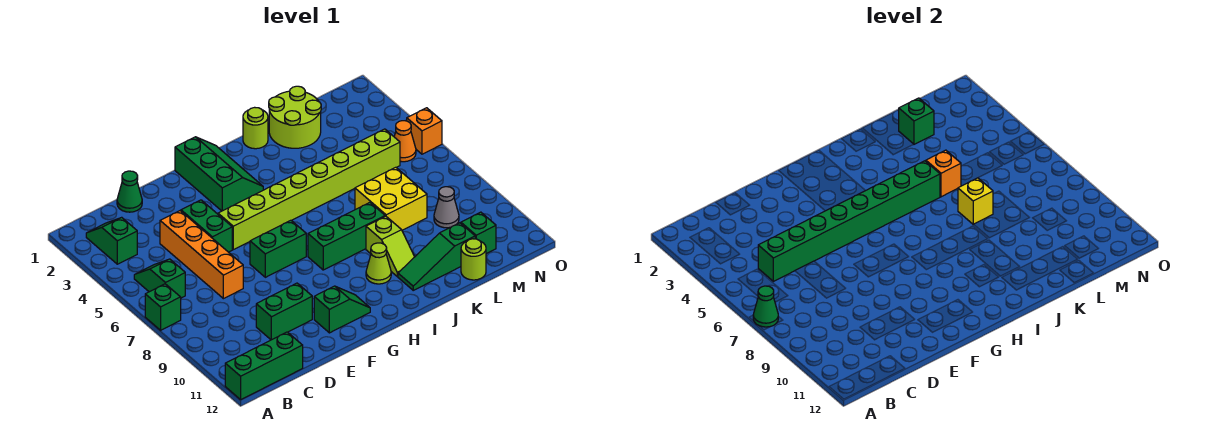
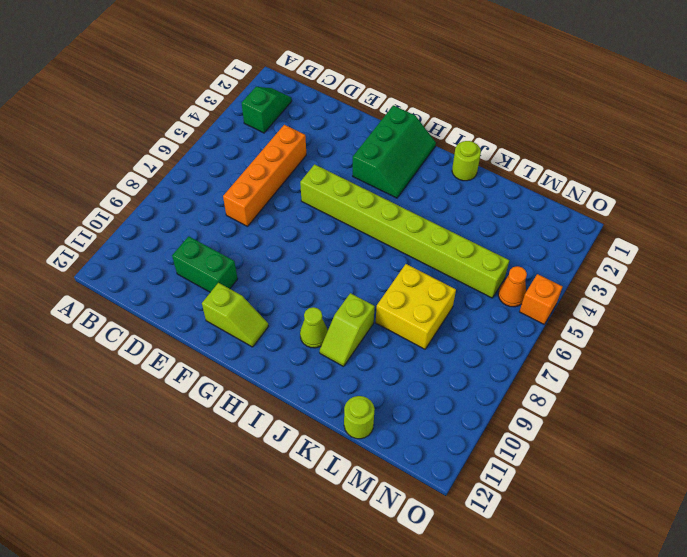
lime 1x2 slope [202,283,268,347] -> green 1x2 slope [314,286,370,333]
none -> green 1x1 brick [145,284,181,330]
none -> green 1x3 brick [225,332,303,399]
none -> green 1x2 slope [134,259,185,298]

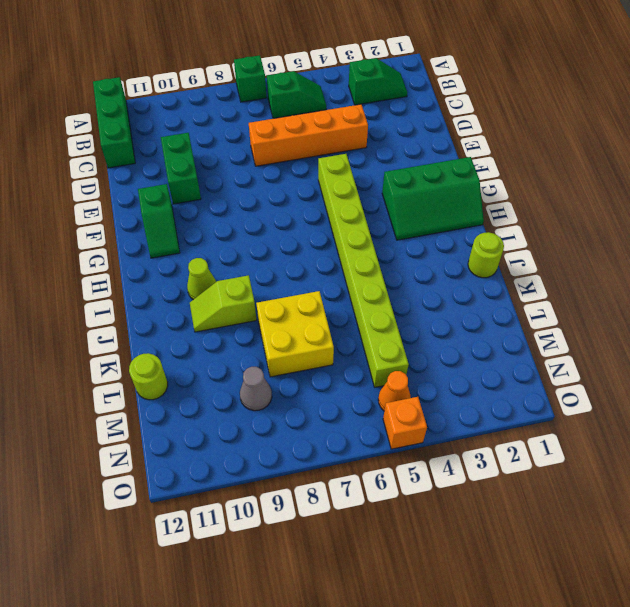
none -> green 1x1 cone [117,171,142,212]
none -> green 1x2 brick [181,200,232,252]
none -> green 1x2 brick [250,220,306,277]

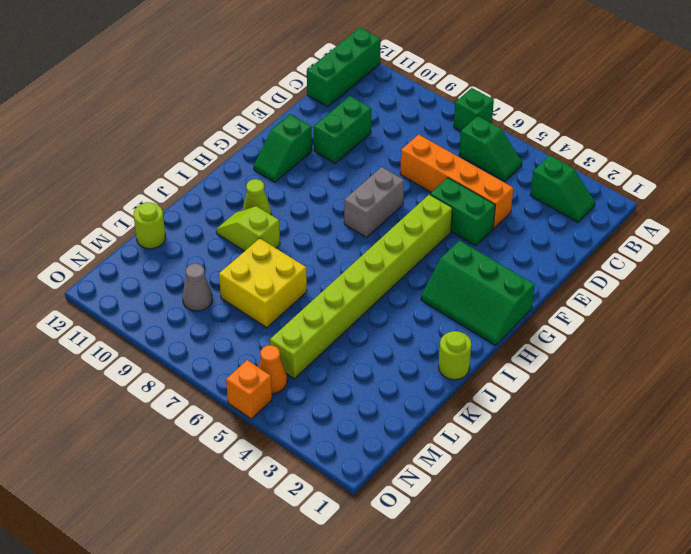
grey 1x2 brick [344,167,404,238] -> green 1x2 brick [250,220,306,277]
none -> green 1x1 cone [117,171,142,212]
none -> green 1x3 brick [308,202,385,270]
none -> green 1x3 slope [398,223,475,290]

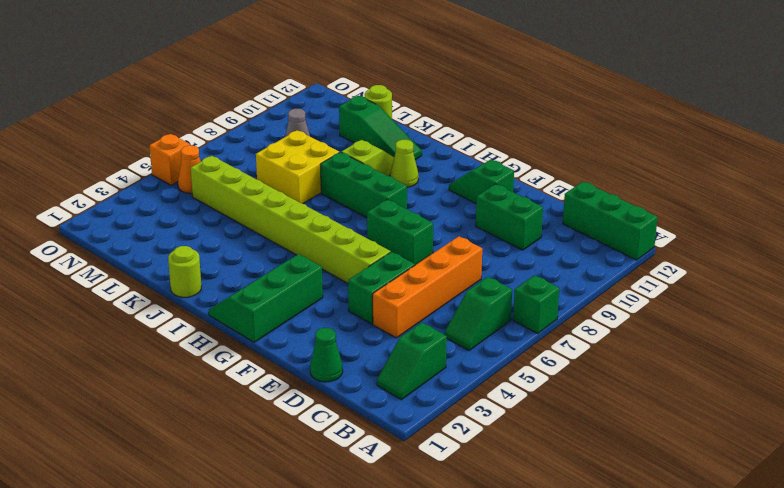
none -> lime 2x2 round brick [269,86,321,148]
none -> green 1x1 brick [461,212,496,254]
none -> green 1x1 cone [753,286,778,327]

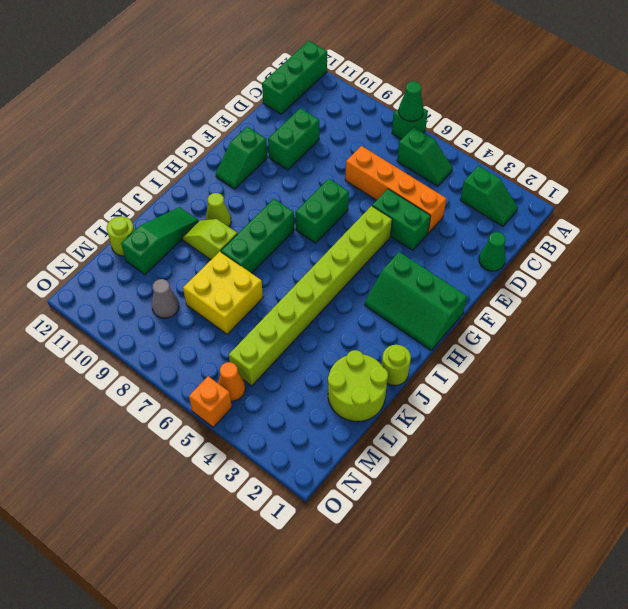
none -> green 1x1 brick [461,212,496,254]
none -> green 1x8 brick [758,161,940,281]
none -> orange 1x1 brick [926,150,961,197]

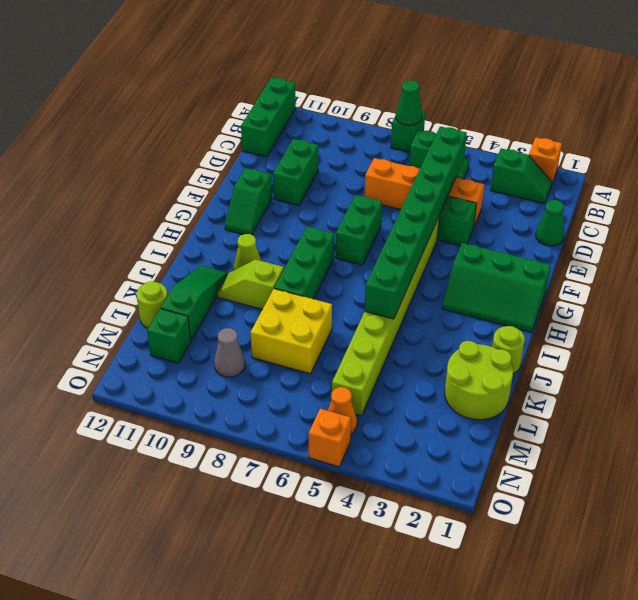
orange 1x1 brick [529,137,562,183] -> orange 1x1 brick moved to [926,150,961,197]
none -> yellow 1x1 brick [958,178,993,224]
none -> green 1x1 brick [899,98,934,144]

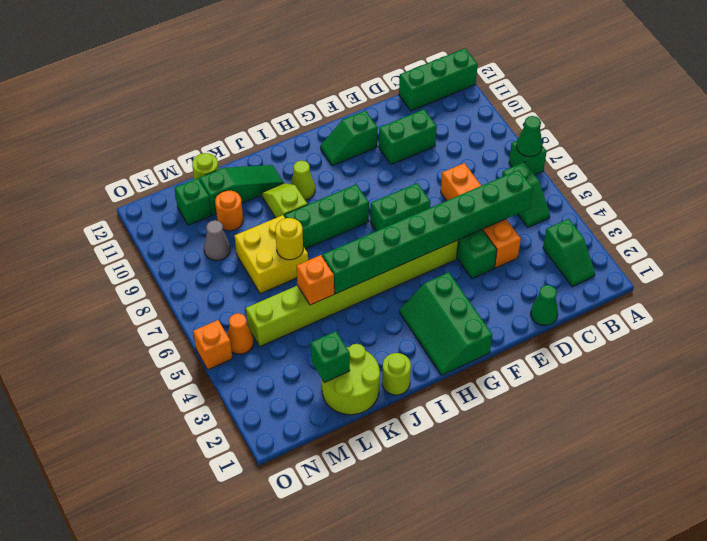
yellow 1x1 round brick [275,218,303,260] -> yellow 1x1 brick [958,178,993,224]
orange 1x1 round brick [215,191,243,231] -> none

